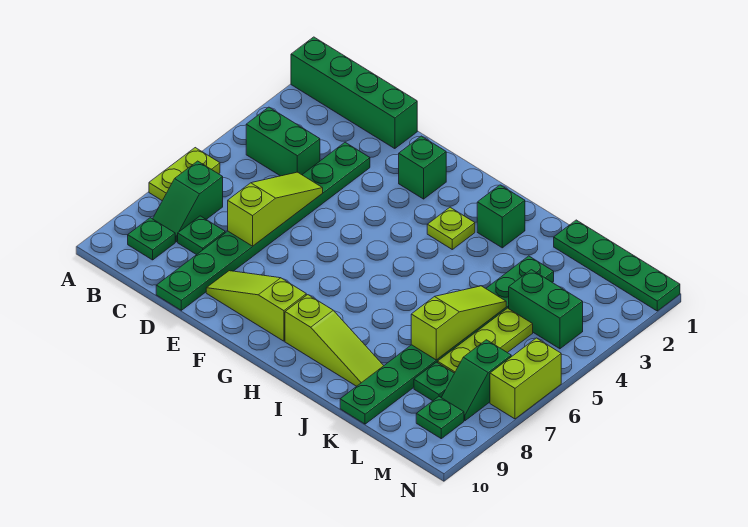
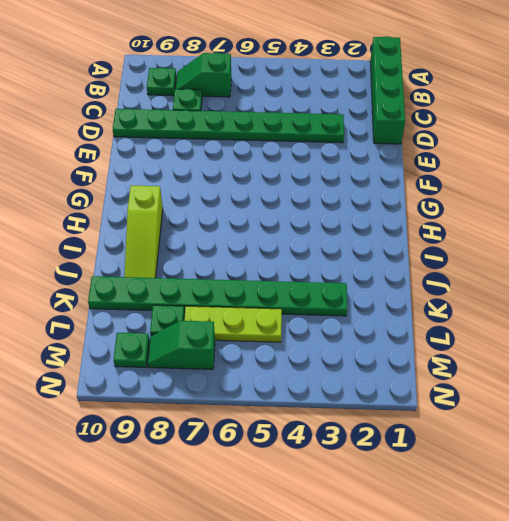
none -> lime 1x2 plate [149,148,220,201]
none -> green 1x2 brick [246,107,320,176]
none -> lime 1x3 slope [206,271,306,341]

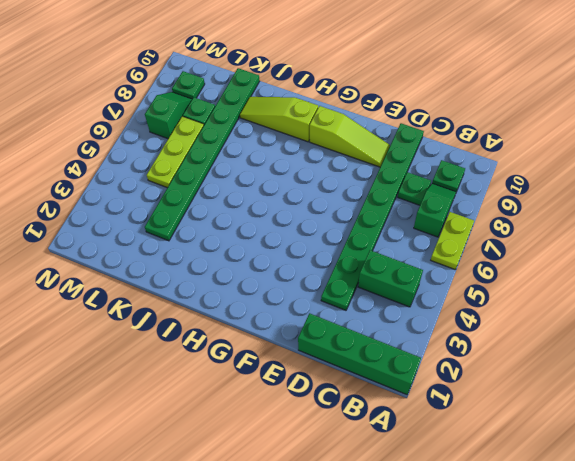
none -> green 1x1 brick [399,136,446,199]
none -> lime 1x1 plate [427,207,475,249]
none -> green 1x1 brick [477,185,525,248]

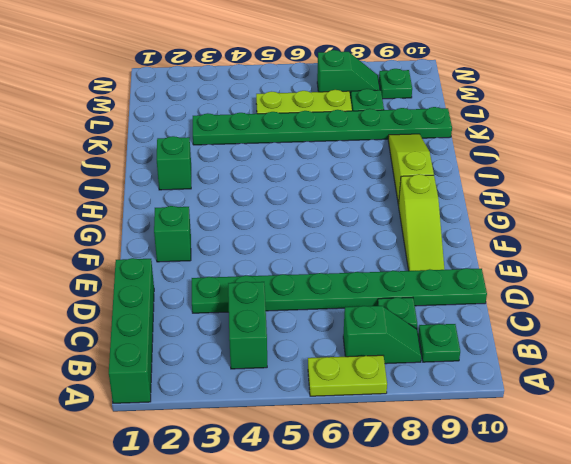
none -> lime 1x1 plate [427,207,475,249]
none -> green 1x4 plate [554,220,680,311]
none -> green 1x2 brick [509,270,583,349]

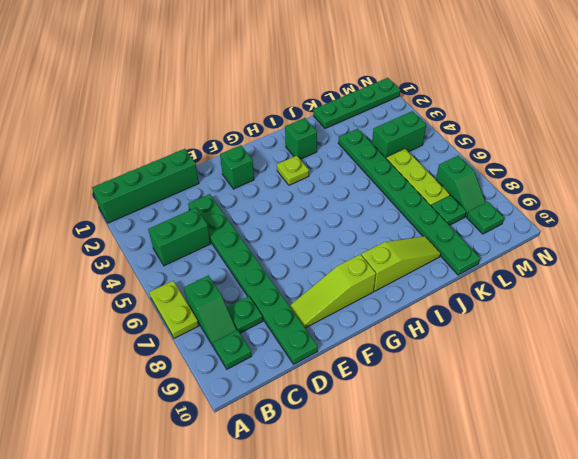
none -> lime 1x2 brick [490,338,561,419]
none -> lime 1x3 slope [228,172,323,246]
none -> lime 1x3 slope [411,286,506,360]

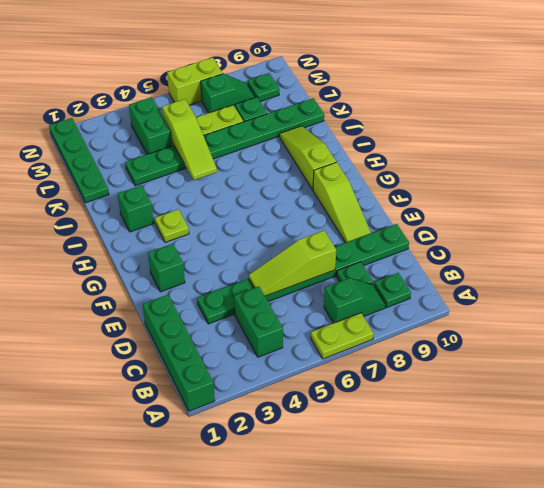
lime 1x3 slope [162,99,217,180] -> lime 1x3 slope turned to [411,286,506,360]

